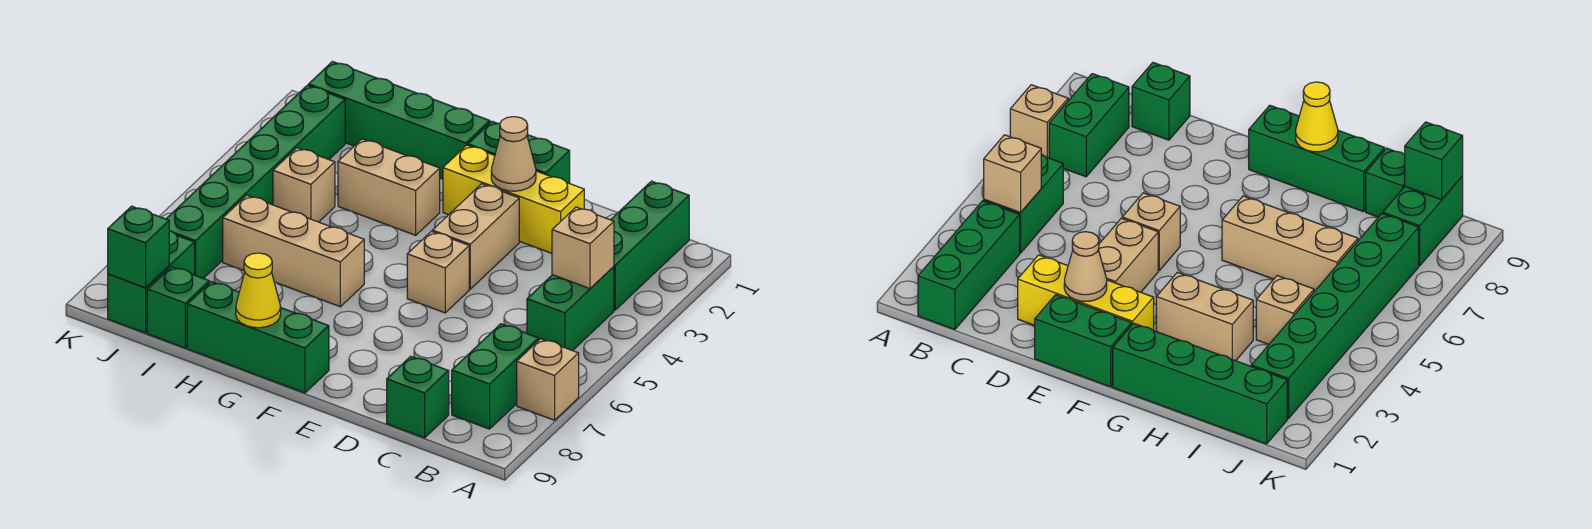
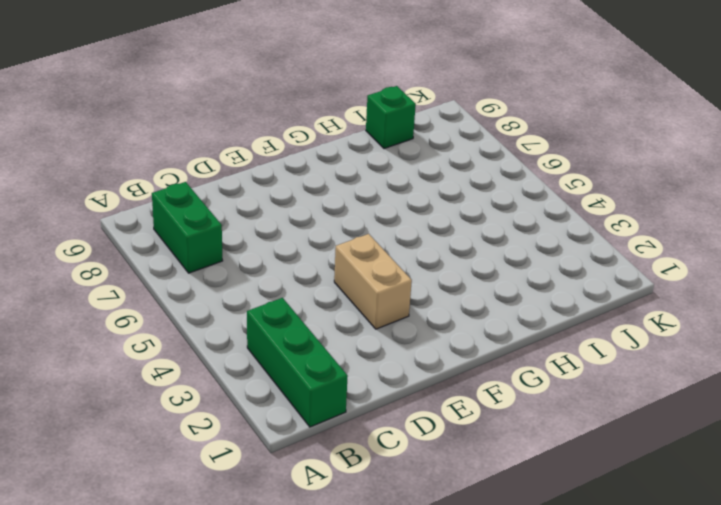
none -> tan 1x1 brick [517,339,579,420]
none -> green 1x2 brick [527,267,614,351]
none -> green 1x1 brick [387,356,449,438]

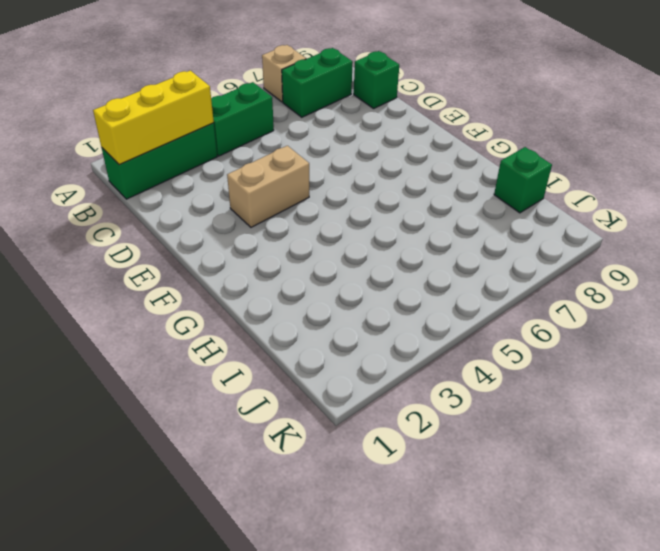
yellow 1x3 brick [93,70,214,165] -> yellow 1x3 brick turned to [443,145,584,253]
none -> green 1x2 brick [468,121,570,183]
none -> tan 1x1 brick [407,231,469,313]
none -> green 1x3 brick [187,282,329,393]

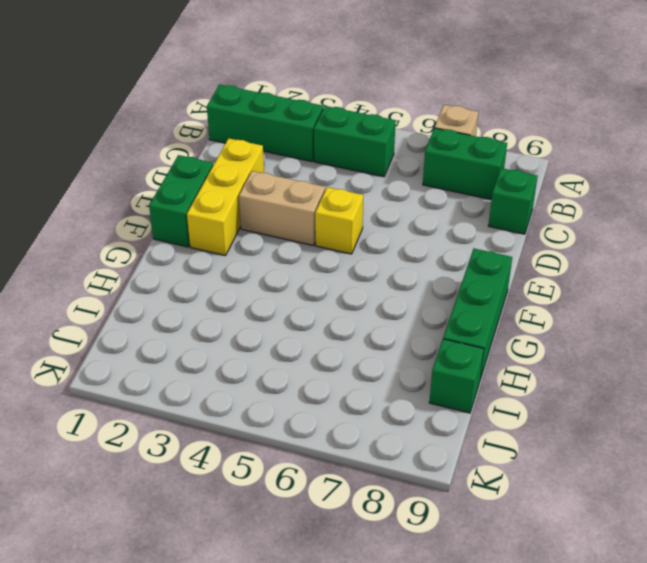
yellow 1x1 brick [315,187,363,254] -> tan 1x1 brick [407,231,469,313]
none -> green 1x4 brick [308,62,490,179]
none -> tan 1x2 brick [338,139,440,235]
none -> tan 1x3 brick [223,195,364,307]

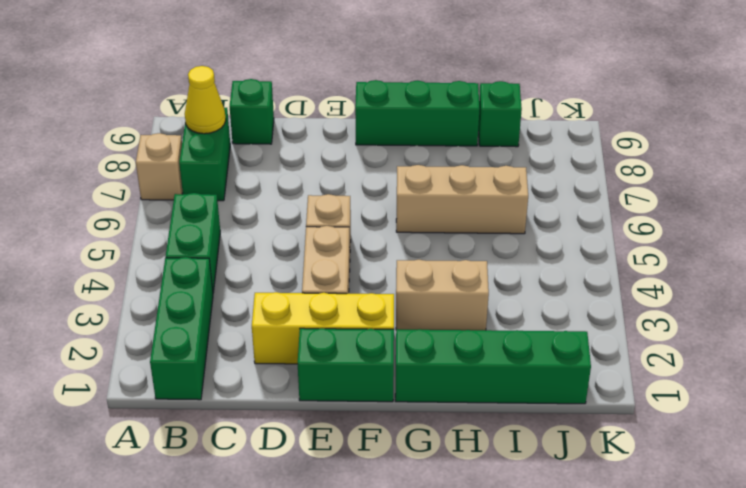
yellow 1x1 cone [185,66,226,134] -> yellow 1x1 cone moved to [236,253,281,328]
none -> tan 1x1 brick [273,148,335,222]
none -> green 1x6 brick [166,85,345,278]
none -> green 1x2 brick [108,231,195,333]

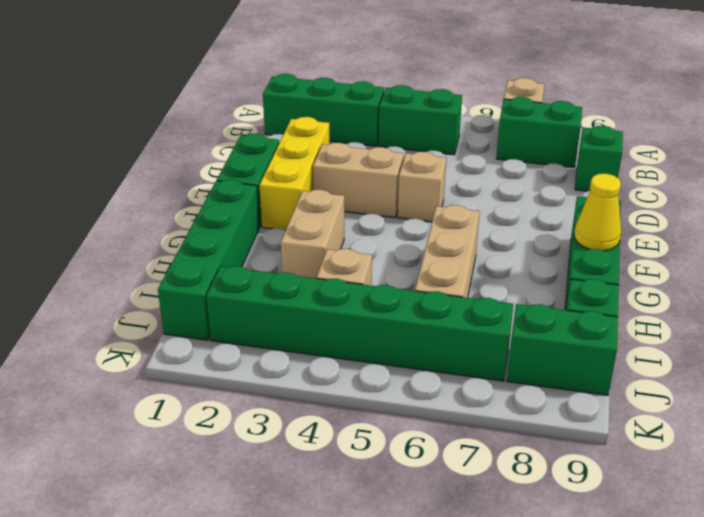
none -> tan 1x1 brick [552,207,614,289]
none -> tan 1x1 cone [491,117,536,191]
none -> green 1x1 brick [108,206,169,288]

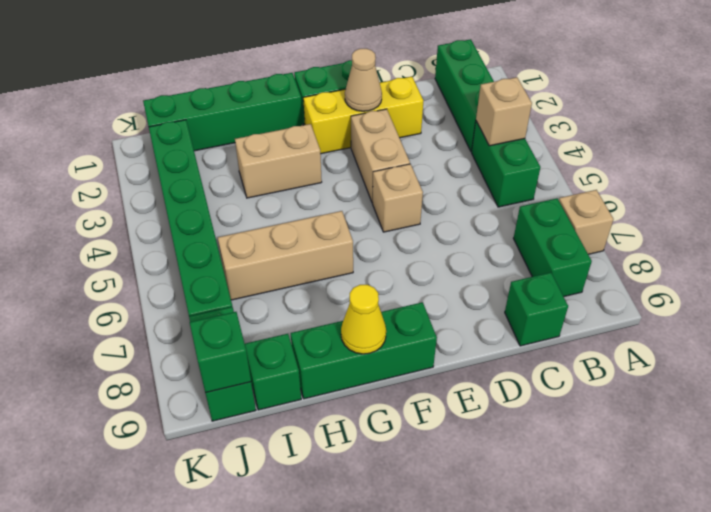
none -> tan 1x1 brick [273,148,335,222]

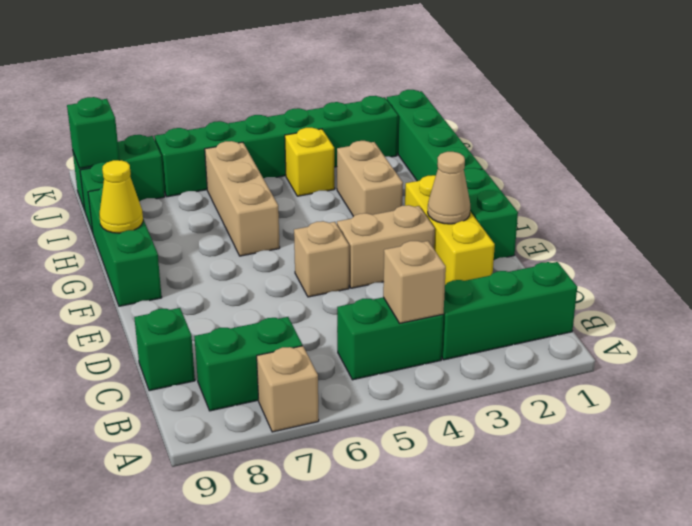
yellow 1x1 brick [285,128,335,196] -> tan 1x1 brick [273,148,335,222]

